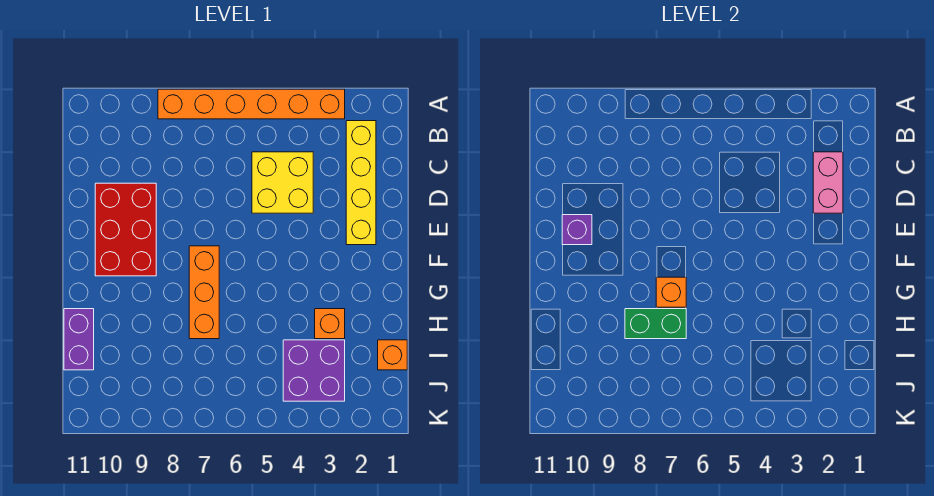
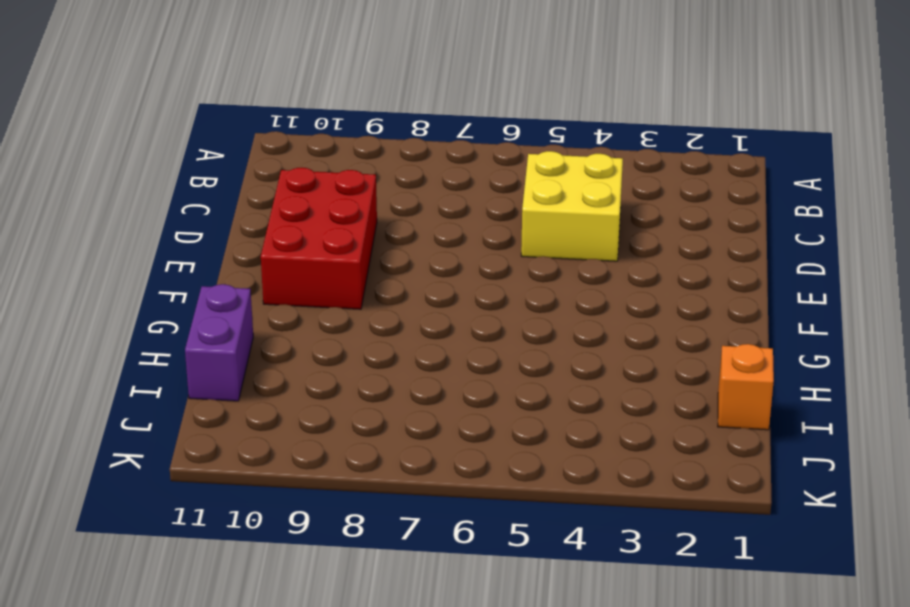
none -> orange 1x6 brick [158,89,345,119]
none -> yellow 1x4 brick [346,121,376,245]
none -> orange 1x3 brick [189,246,219,339]

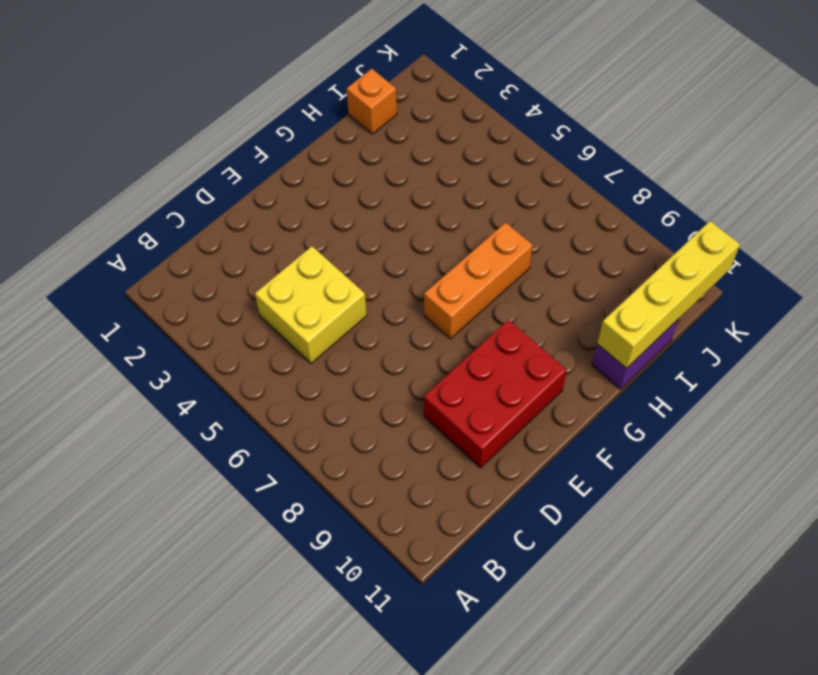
yellow 1x4 brick [597,221,740,368] -> yellow 1x4 brick moved to [346,121,376,245]
none -> orange 1x6 brick [158,89,345,119]
none -> orange 1x1 brick [315,309,345,339]
none -> purple 2x2 brick [283,340,345,401]

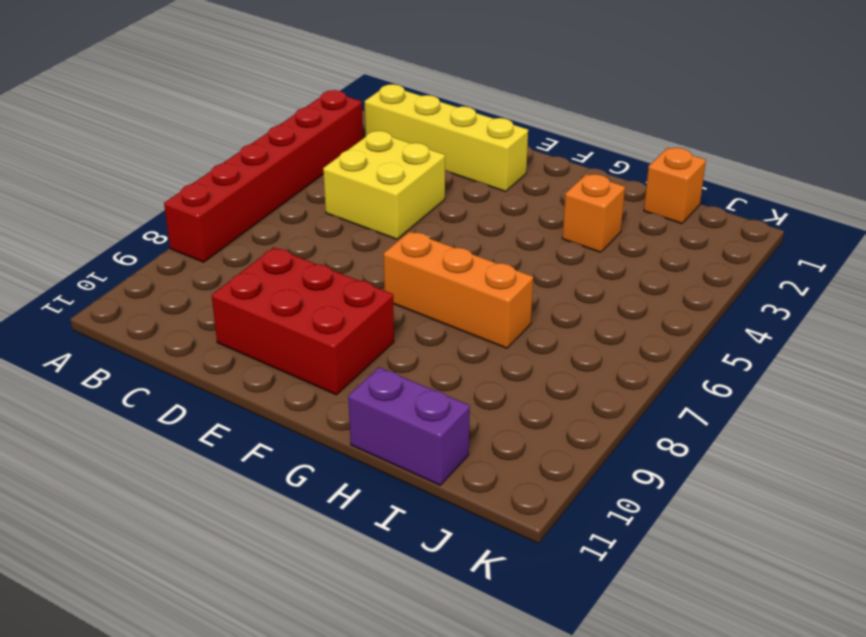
red 1x6 brick [164,90,363,262] -> orange 1x6 brick [158,89,345,119]
none -> purple 2x2 brick [283,340,345,401]
none -> pink 1x2 brick [813,152,843,213]
none -> purple 1x1 brick [562,215,592,245]

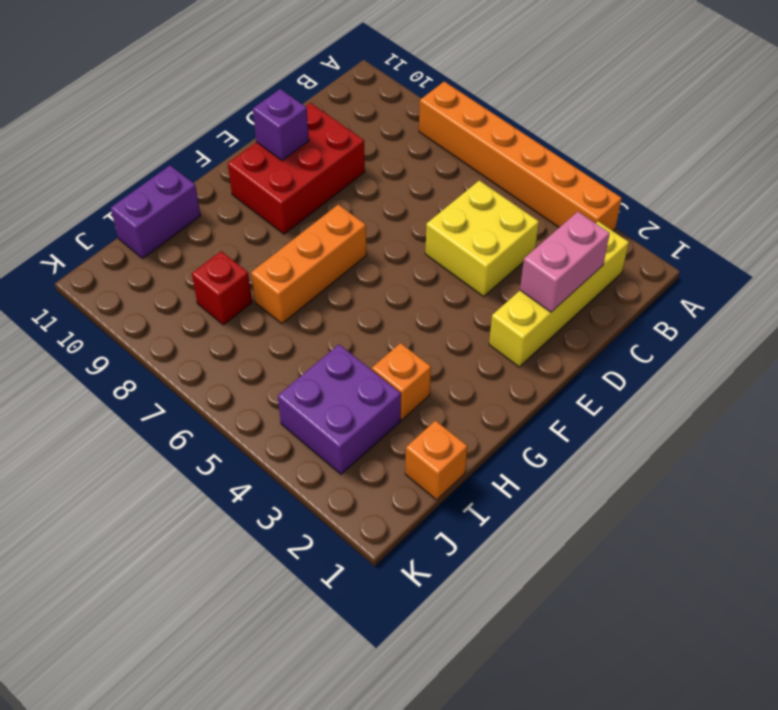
red 1x1 brick [192,251,252,325] -> none
none -> orange 1x1 brick [656,277,686,307]
none -> green 1x2 brick [625,309,686,339]

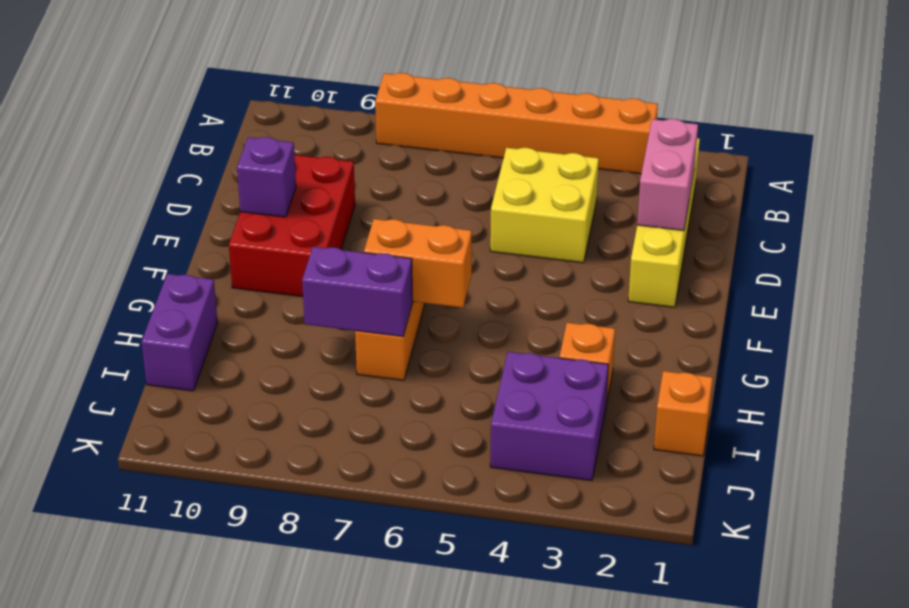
orange 1x2 brick [364,219,472,308] -> orange 1x1 brick [656,277,686,307]
purple 1x2 brick [302,247,413,337] -> green 1x2 brick [625,309,686,339]

